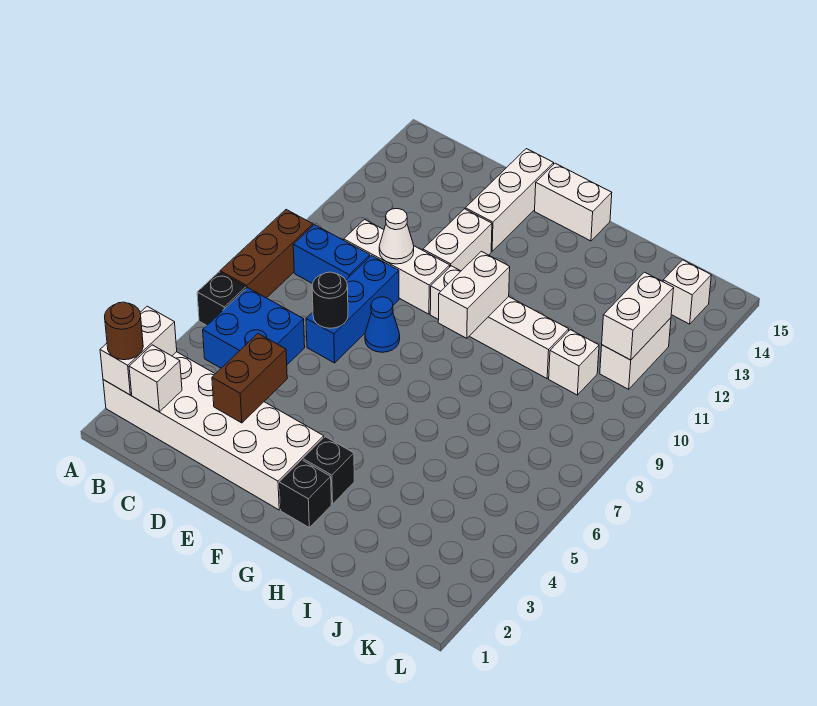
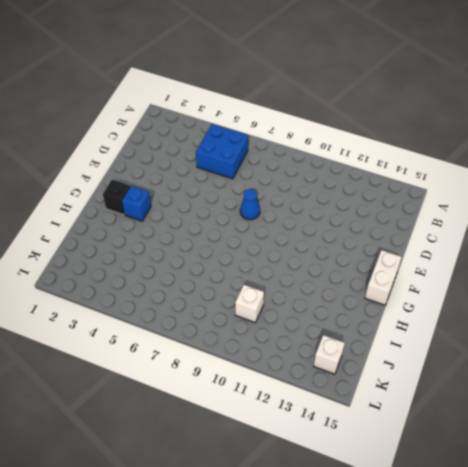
blue 1x1 brick [122,186,151,221] -> black 1x1 brick [303,437,354,504]
none -> white 2x6 brick [103,352,324,510]
none -> black 1x1 brick [197,272,246,325]
none -> brown 1x3 brick [220,210,313,298]

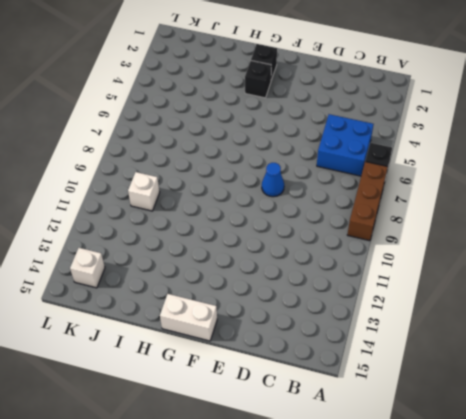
none -> white 2x6 brick [103,352,324,510]
none -> blue 1x2 brick [293,225,370,284]
none -> white 1x3 brick [344,219,450,314]

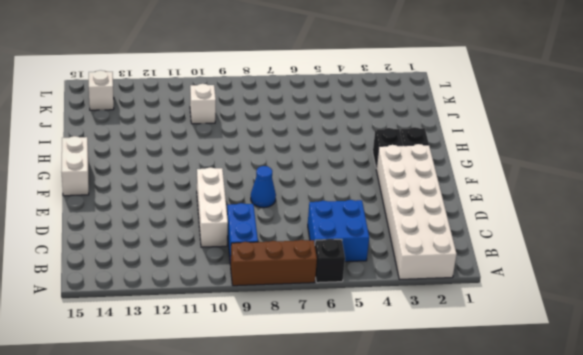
none -> blue 1x3 brick [306,256,399,363]
none -> white 1x2 brick [423,209,492,271]
none -> white 1x3 brick [465,149,554,251]

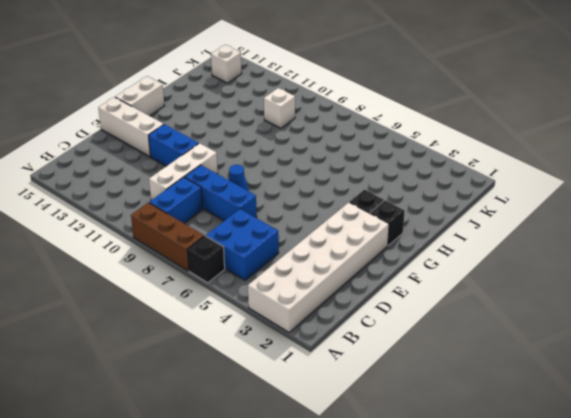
blue 1x2 brick [149,124,199,166] -> white 1x2 brick [423,209,492,271]
none -> white 1x4 brick [430,266,569,378]
none -> white 1x2 brick [600,318,671,389]
none -> white 1x2 brick [100,306,177,395]

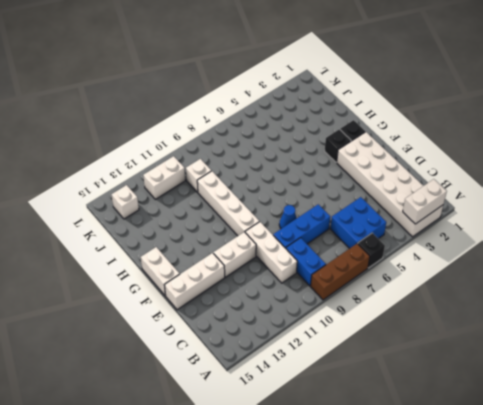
none -> white 1x1 brick [129,345,182,412]
none -> brown 1x2 brick [212,334,287,423]
none -> black 1x1 round brick [312,272,348,328]

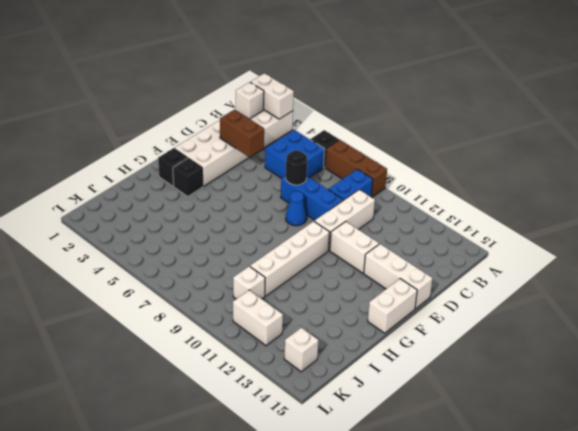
none -> white 1x1 cone [379,209,414,264]
none -> white 1x2 brick [438,251,510,338]
none -> white 1x2 brick [602,272,674,360]

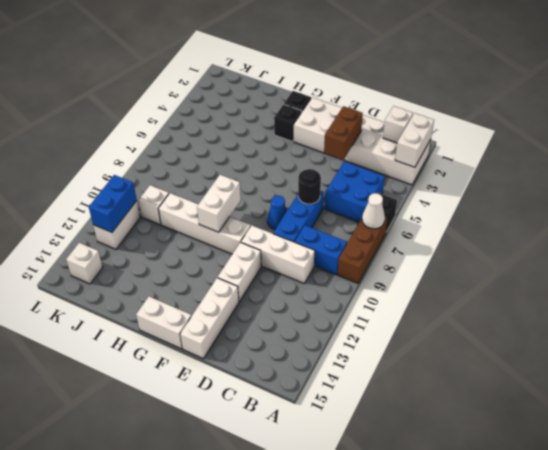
white 1x1 cone [362,193,385,229] -> white 1x1 cone moved to [379,209,414,264]
blue 1x2 brick [89,175,137,232] -> white 1x2 brick [602,272,674,360]
none -> brown 1x1 round brick [105,302,143,360]

